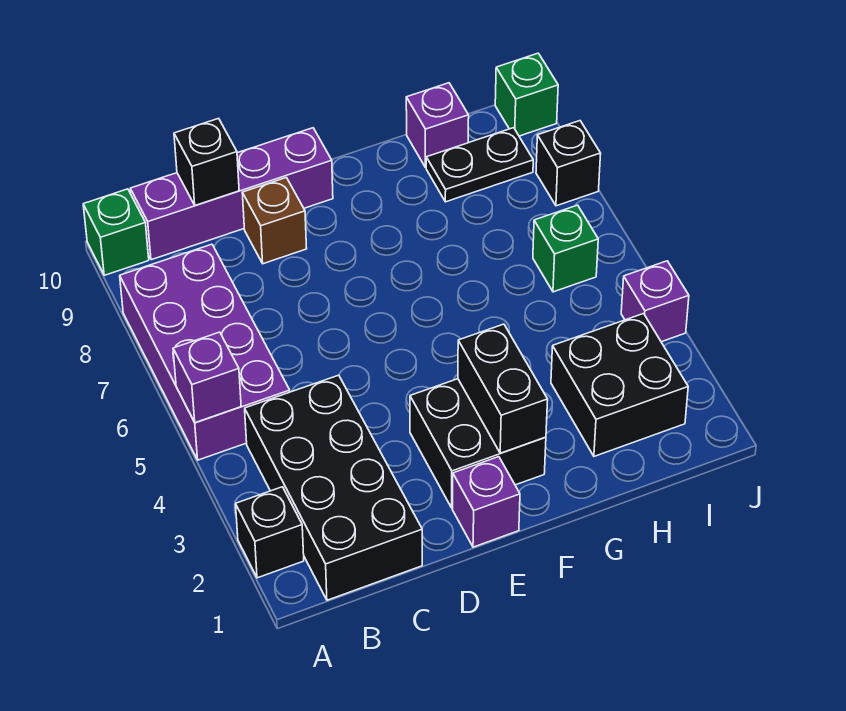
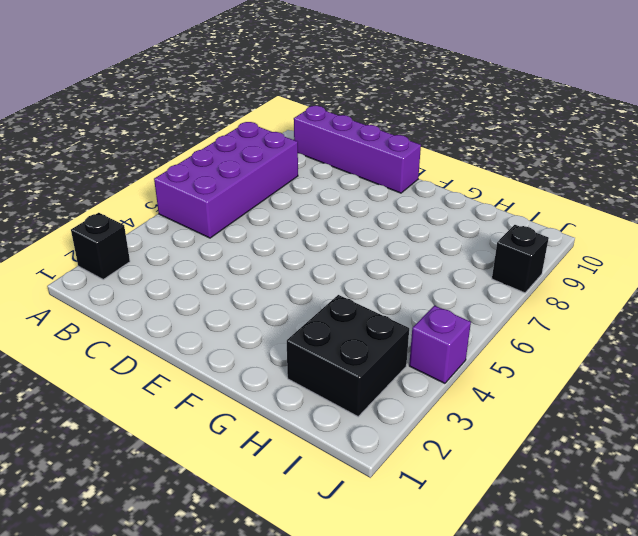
none -> green 1x1 brick [83,189,149,275]
none -> black 2x4 brick [245,375,422,600]
none -> brown 1x1 brick [242,178,307,264]

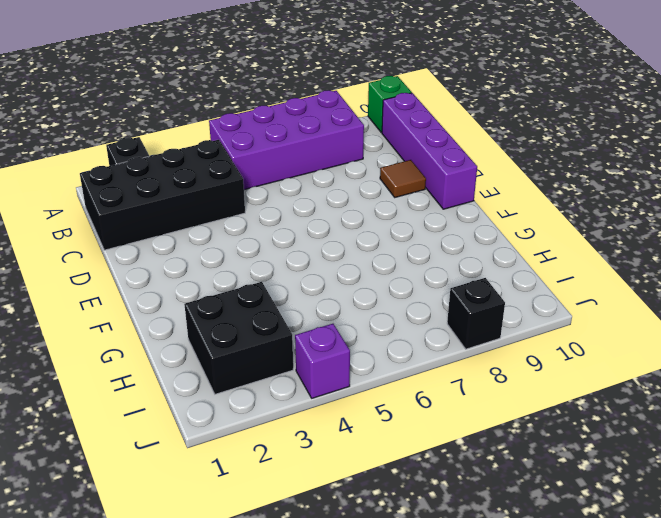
brown 1x1 tile [380,160,426,197] -> brown 1x1 brick [242,178,307,264]
none -> purple 1x1 brick [452,457,520,547]
none -> black 2x2 brick [410,379,546,508]
none -> black 1x2 plate [426,128,533,202]

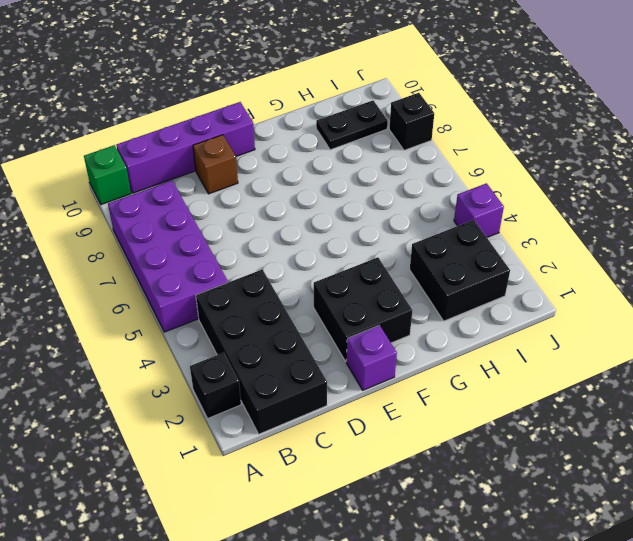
none -> purple 1x1 brick [406,83,469,168]
none -> green 1x1 brick [533,205,598,292]
none -> green 1x1 brick [495,53,558,136]

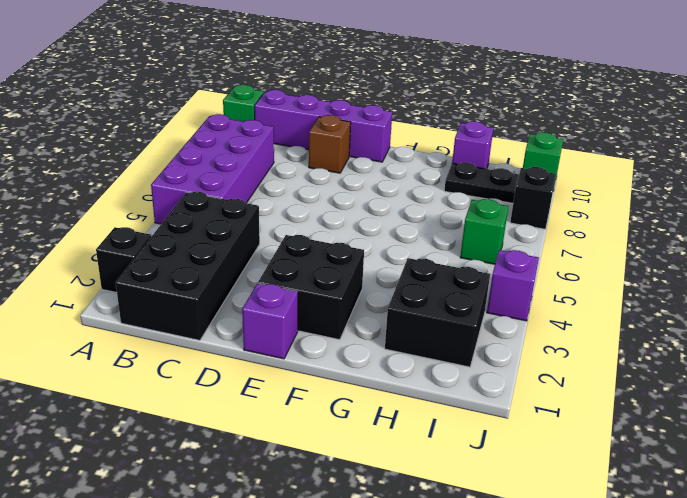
none -> purple 1x1 brick [173,332,241,423]
none -> black 1x1 brick [174,118,239,206]
none -> black 1x2 brick [458,324,548,453]

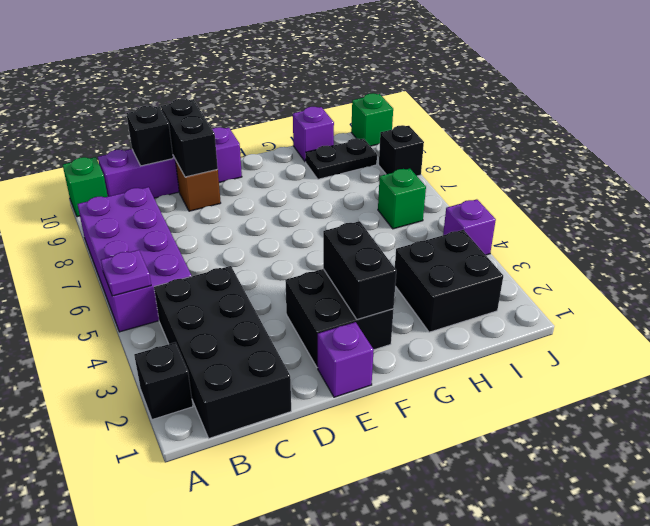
purple 1x1 plate [101,250,151,296] -> purple 1x1 brick [173,332,241,423]
black 1x2 brick [161,99,218,177] -> none

